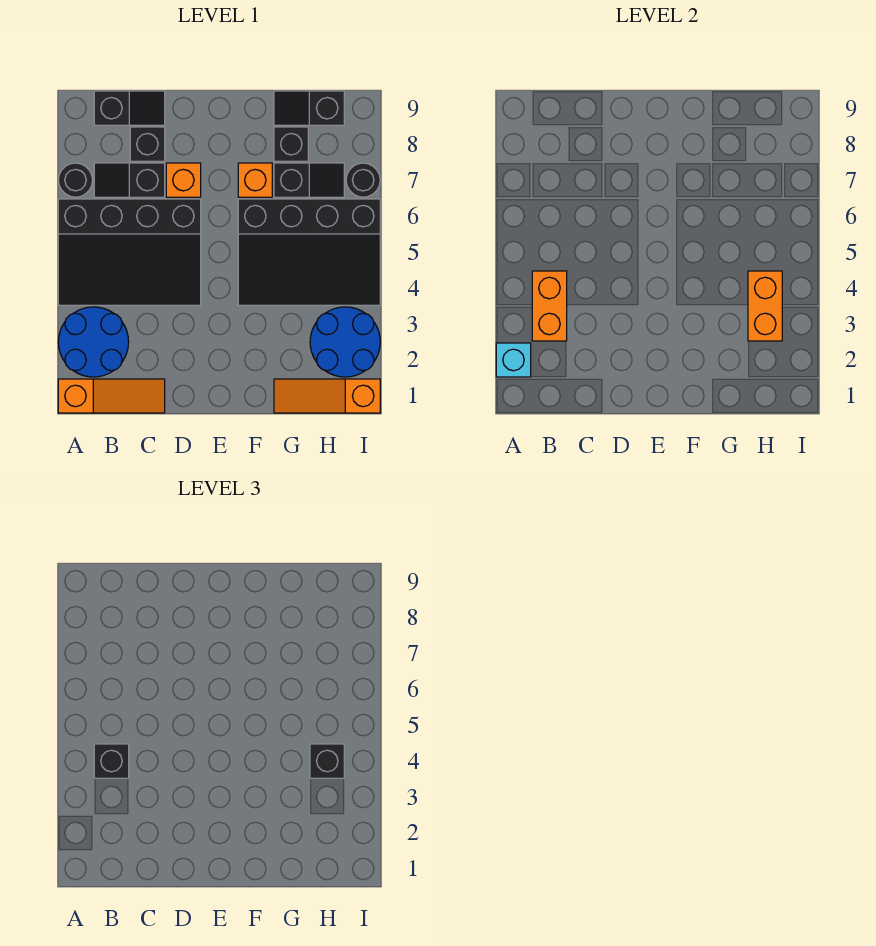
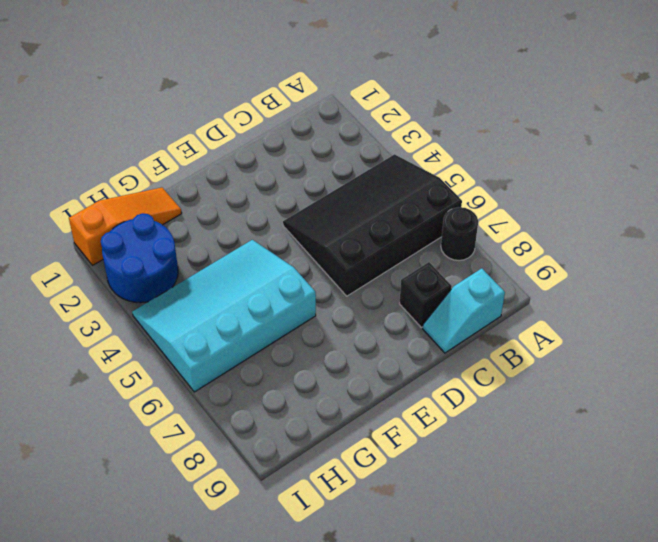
cyan 1x2 slope [423,268,505,353] -> black 1x2 slope [94,91,165,125]
cyan 3x4 slope [132,240,316,392] -> black 3x4 slope [238,199,380,305]
none -> orange 1x3 slope [58,379,165,413]
none -> blue 2x2 round brick [58,307,129,377]
none -> black 1x2 slope [94,163,165,197]

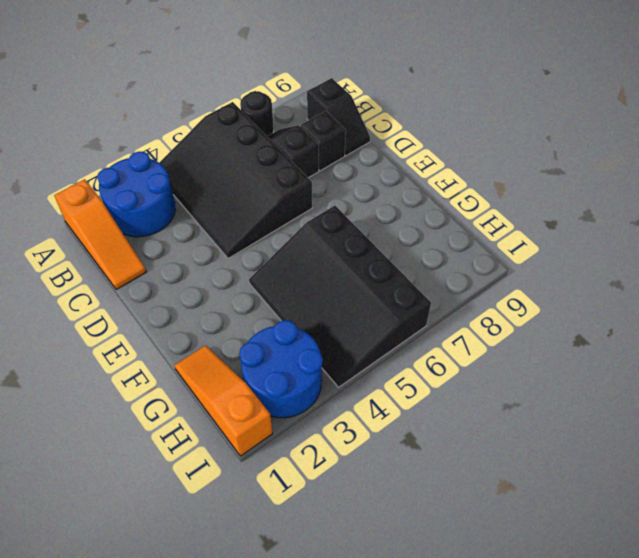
none -> orange 1x1 brick [166,163,201,197]
none -> orange 1x1 brick [238,163,272,197]
none -> black 1x2 slope [274,163,344,197]

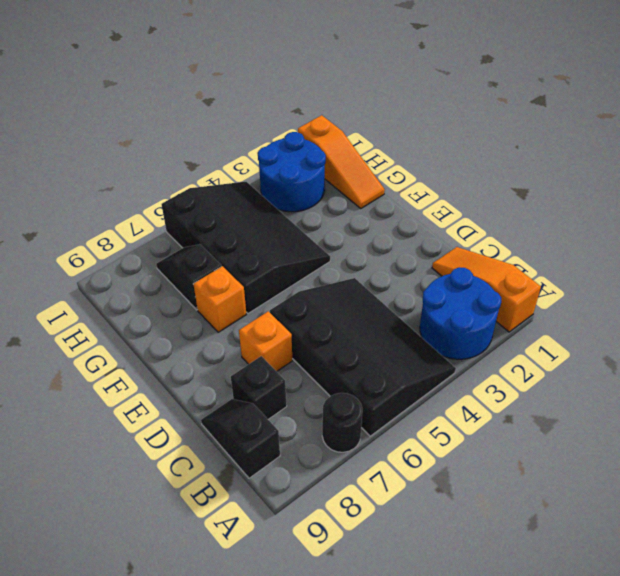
none -> black 1x2 slope [94,163,165,197]
none -> black 1x1 brick [274,127,308,161]
none -> black 1x2 slope [274,91,344,125]

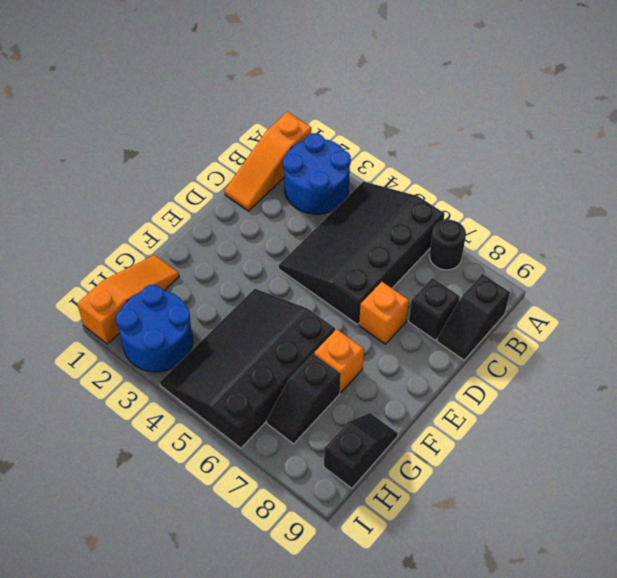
none -> black 1x2 slope [94,163,165,197]
none -> black 1x1 brick [274,127,308,161]
none -> black 1x1 round brick [346,163,380,197]

